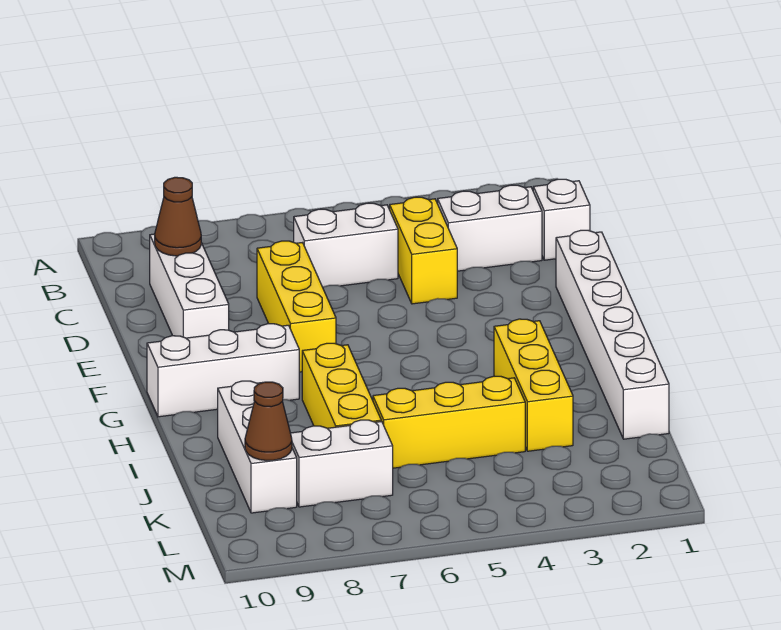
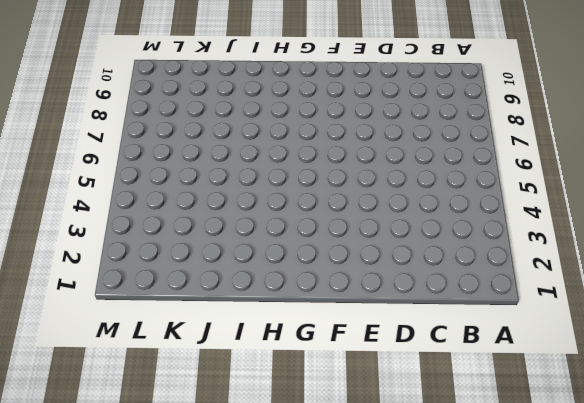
none -> white 1x1 brick [533,179,590,260]
none -> white 1x2 brick [438,185,542,271]
none -> yellow 1x2 brick [390,197,457,304]

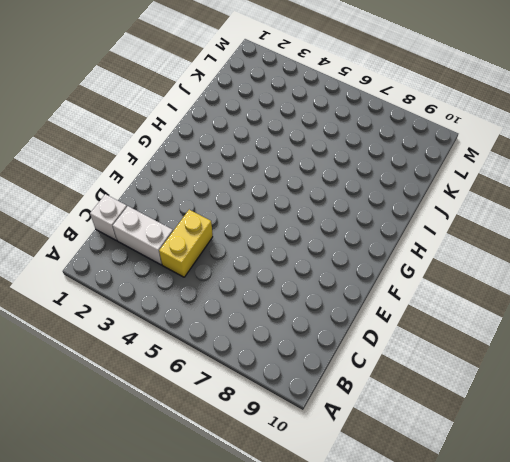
none -> white 1x2 brick [294,203,398,287]
none -> white 1x3 brick [150,234,229,338]
none -> yellow 1x3 brick [257,241,336,372]

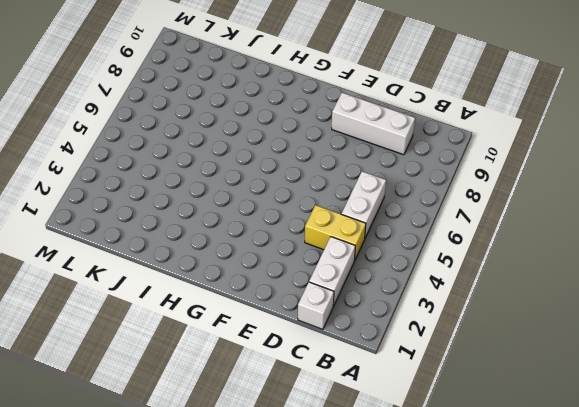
none -> yellow 1x3 brick [257,241,336,372]
none -> white 1x6 brick [556,230,669,439]
none -> white 1x3 brick [147,324,299,417]

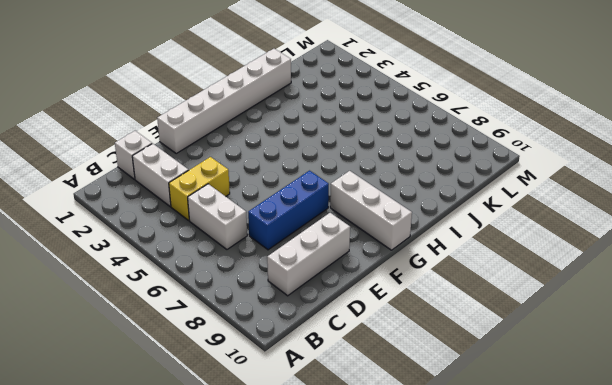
blue 1x3 brick [248,171,329,250] -> yellow 1x3 brick [257,241,336,372]
none -> yellow 1x3 brick [494,319,573,451]
none -> yellow 1x3 brick [302,343,381,428]
none -> white 1x3 brick [218,381,297,513]

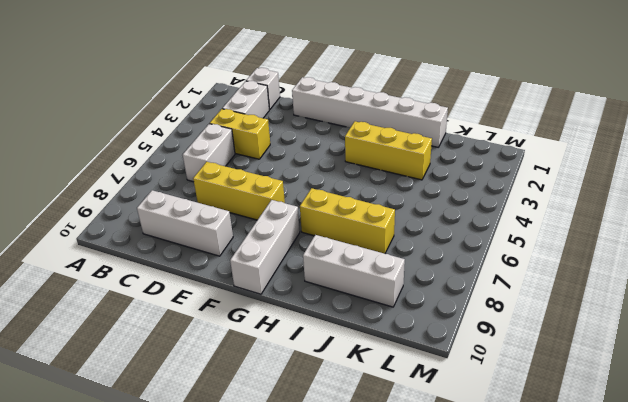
none -> yellow 1x3 brick [373,376,525,468]
none -> white 1x2 brick [290,420,393,507]
none -> brown 1x1 cone [155,177,201,256]

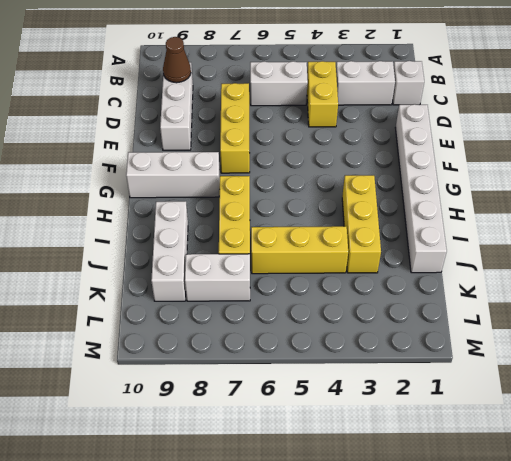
none -> brown 1x1 cone [245,382,292,461]

